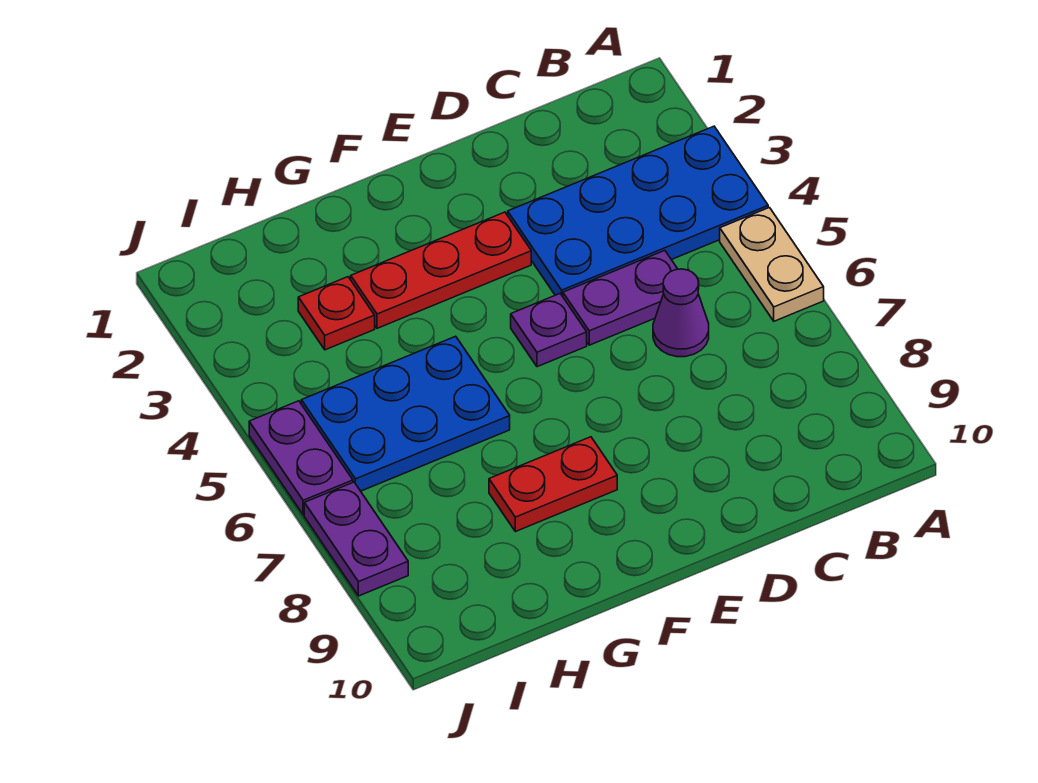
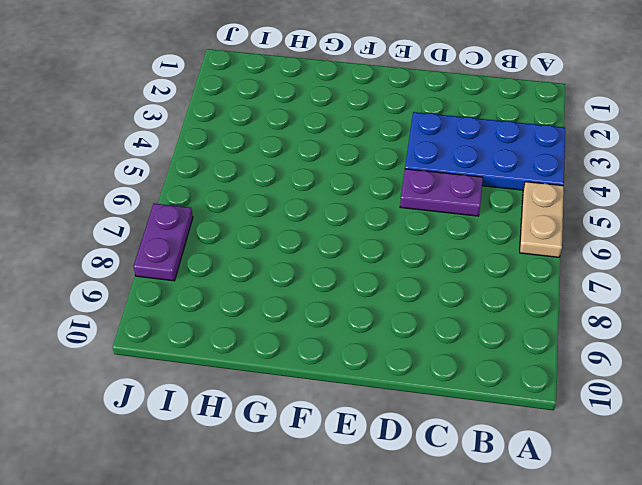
none -> purple 1x1 cone [653,269,709,357]
none -> red 1x3 plate [351,212,531,328]

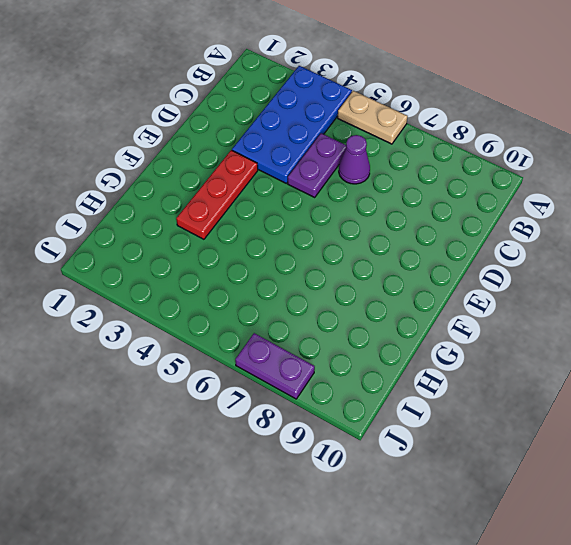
none -> purple 1x1 plate [511,294,587,367]
none -> red 1x2 plate [489,437,617,532]

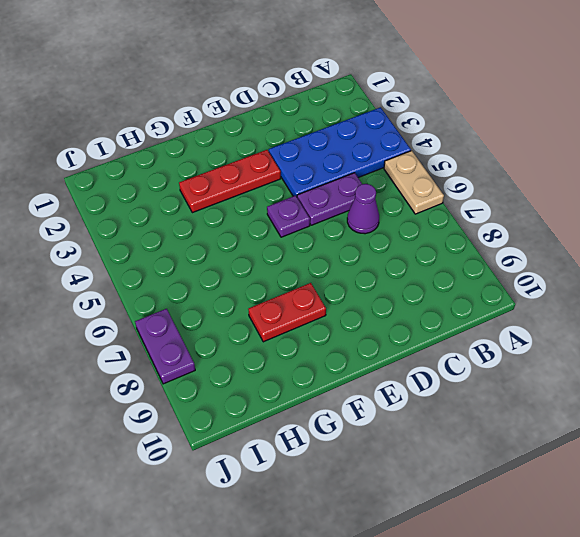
none -> blue 2x3 plate [301,336,510,491]
none -> red 1x1 plate [298,277,375,350]

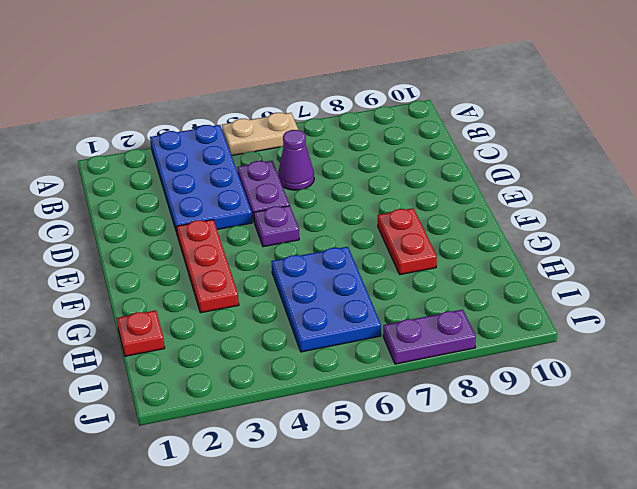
red 1x1 plate [117,310,165,356] -> red 1x1 plate moved to [298,277,375,350]
none -> purple 1x2 plate [249,401,353,515]

